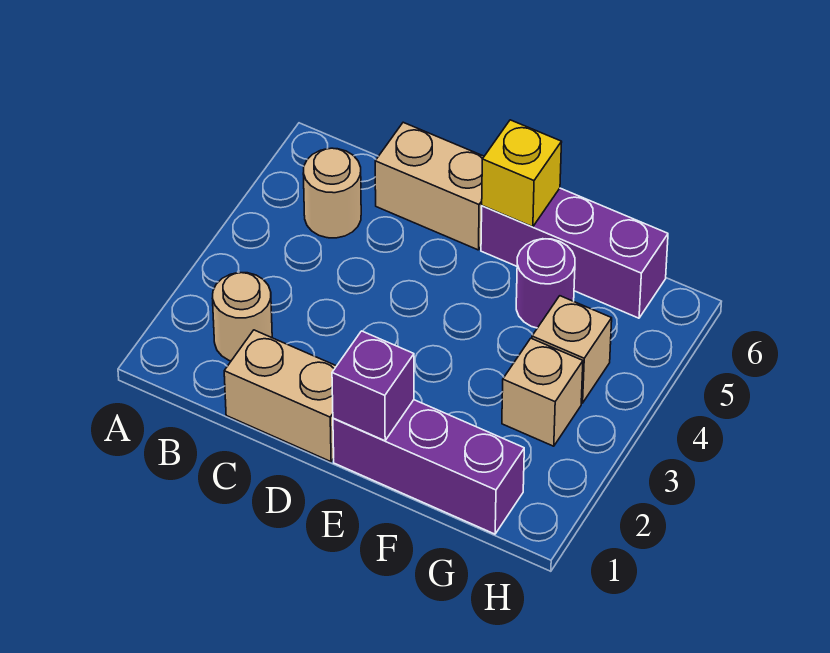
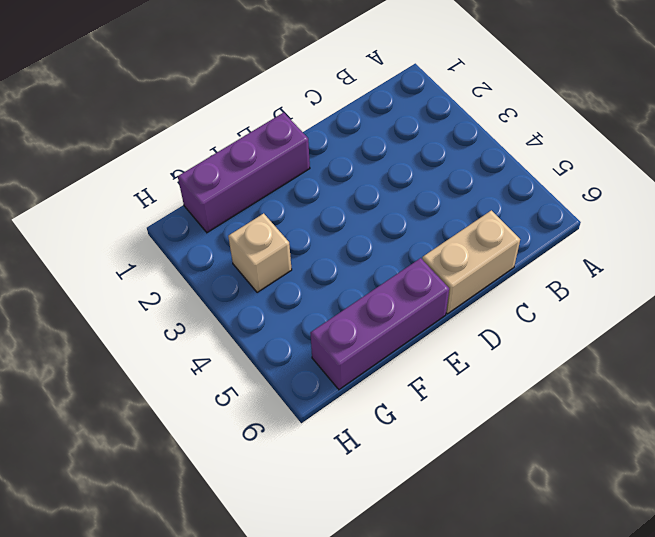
none -> tan 1x1 round brick [212,273,272,361]
none -> tan 1x1 round brick [303,148,361,238]

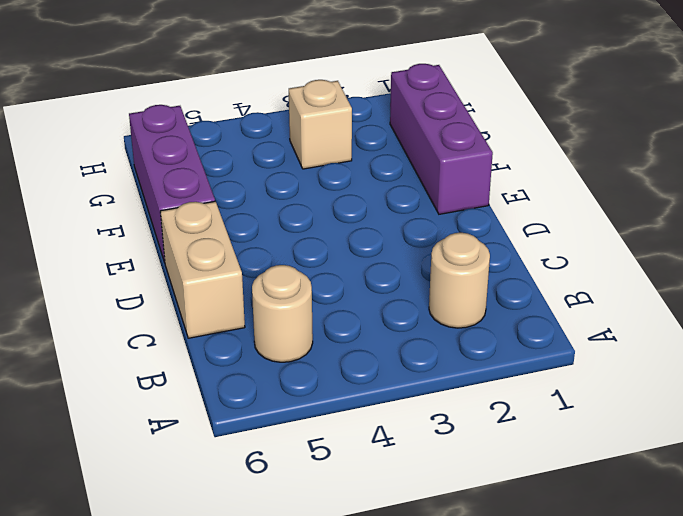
none -> tan 1x2 brick [224,330,336,462]
none -> purple 1x1 round brick [516,239,575,328]

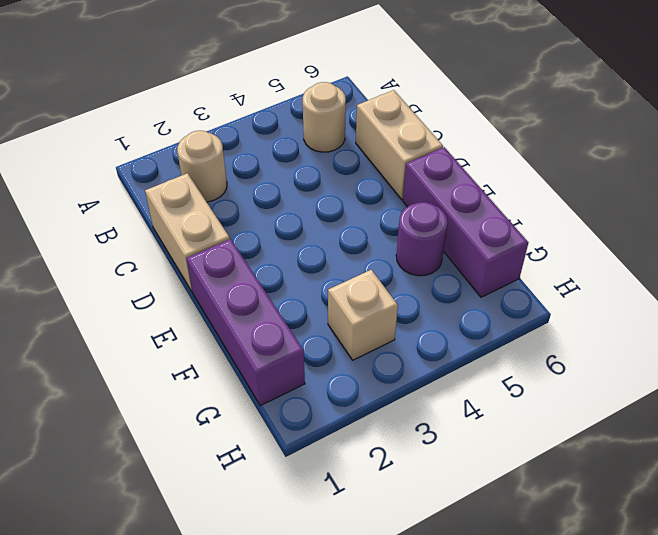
none -> tan 1x1 brick [532,296,612,403]
none -> purple 1x1 brick [332,331,414,441]

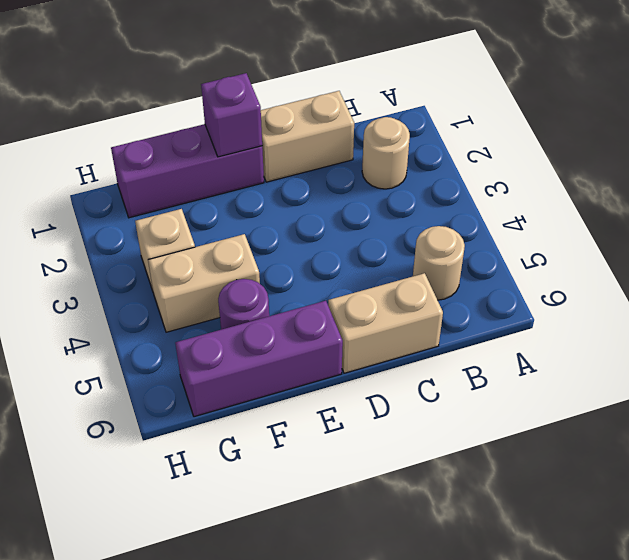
tan 1x2 brick [148,234,260,332] -> tan 1x1 brick [532,296,612,403]
none -> yellow 1x1 brick [482,120,562,227]

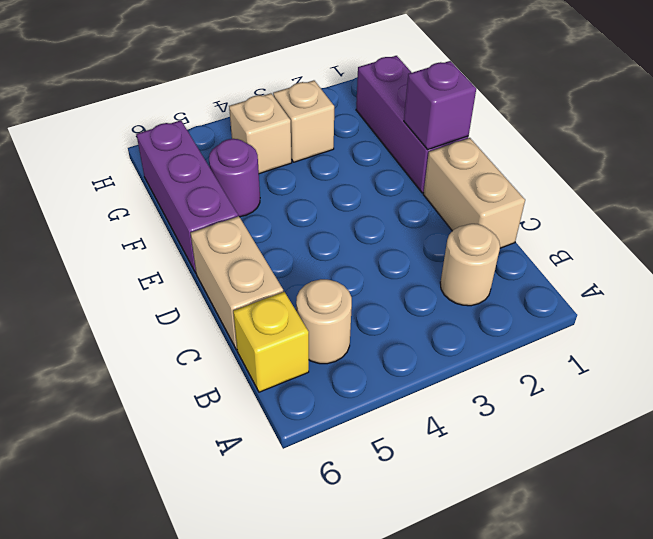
yellow 1x1 brick [233,292,309,392] -> yellow 1x1 brick moved to [482,120,562,227]

